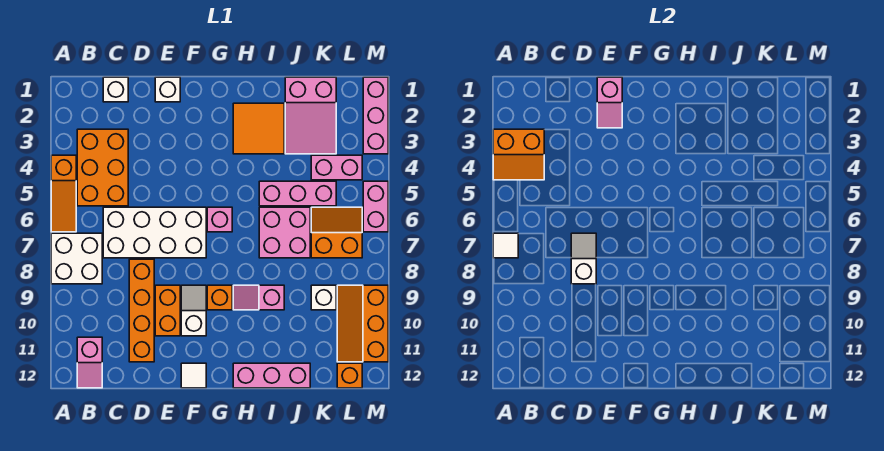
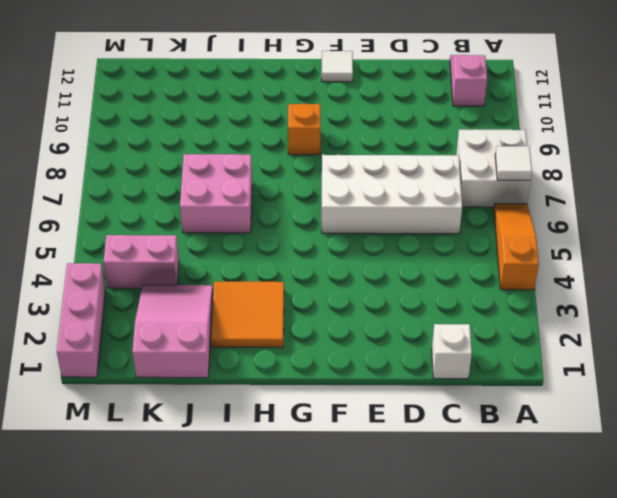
none -> orange 2x3 brick [77,129,128,206]
none -> orange 1x4 brick [129,259,154,362]
none -> white 1x1 brick [155,77,180,102]
none -> orange 1x2 brick [155,285,180,336]

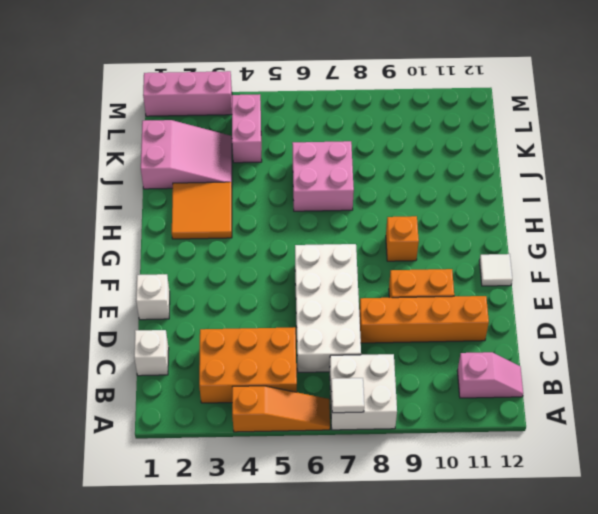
none -> white 1x2 slope [181,285,206,336]
none -> pink 1x1 brick [207,207,232,232]
none -> pink 1x2 slope [233,285,284,310]
none -> pink 1x3 brick [233,363,310,388]

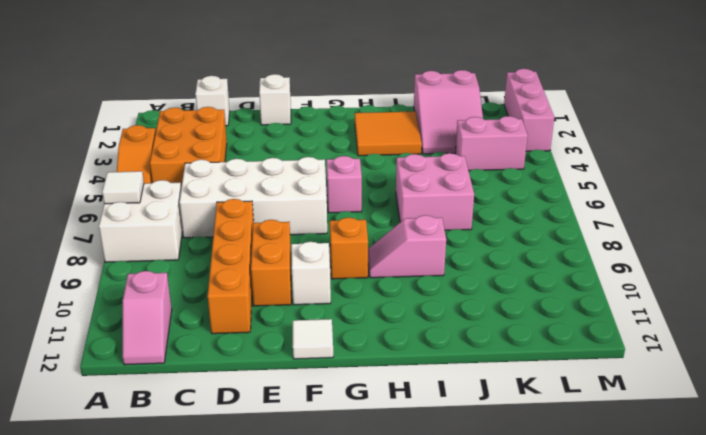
none -> pink 1x3 brick [233,363,310,388]
none -> pink 1x3 brick [259,181,336,206]
none -> orange 2x2 slope [311,207,362,258]
none -> white 1x1 brick [311,285,336,310]

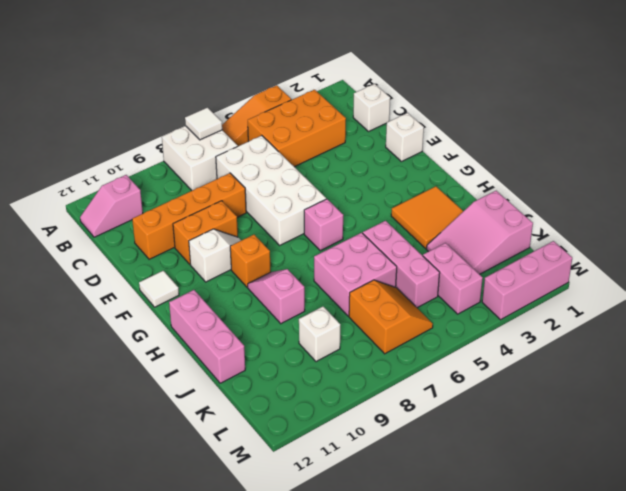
none -> orange 2x3 slope [337,285,388,362]
none -> orange 1x1 brick [337,363,362,388]
none -> pink 1x2 brick [363,181,388,232]
none -> orange 2x2 slope [493,129,544,180]

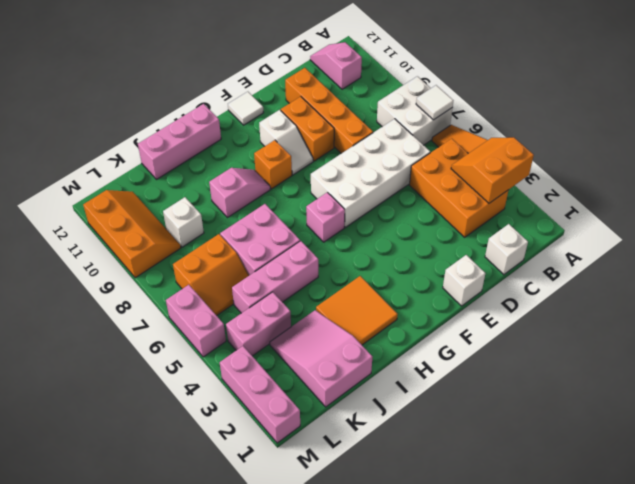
none -> orange 1x1 brick [337,363,362,388]
none -> white 1x2 slope [571,233,596,284]
none -> pink 1x2 slope [597,77,622,128]

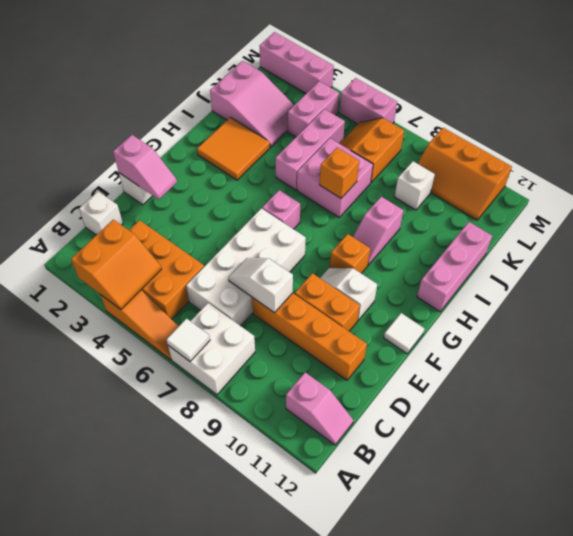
orange 1x1 brick [320,147,359,198] -> orange 1x1 brick moved to [337,363,362,388]

